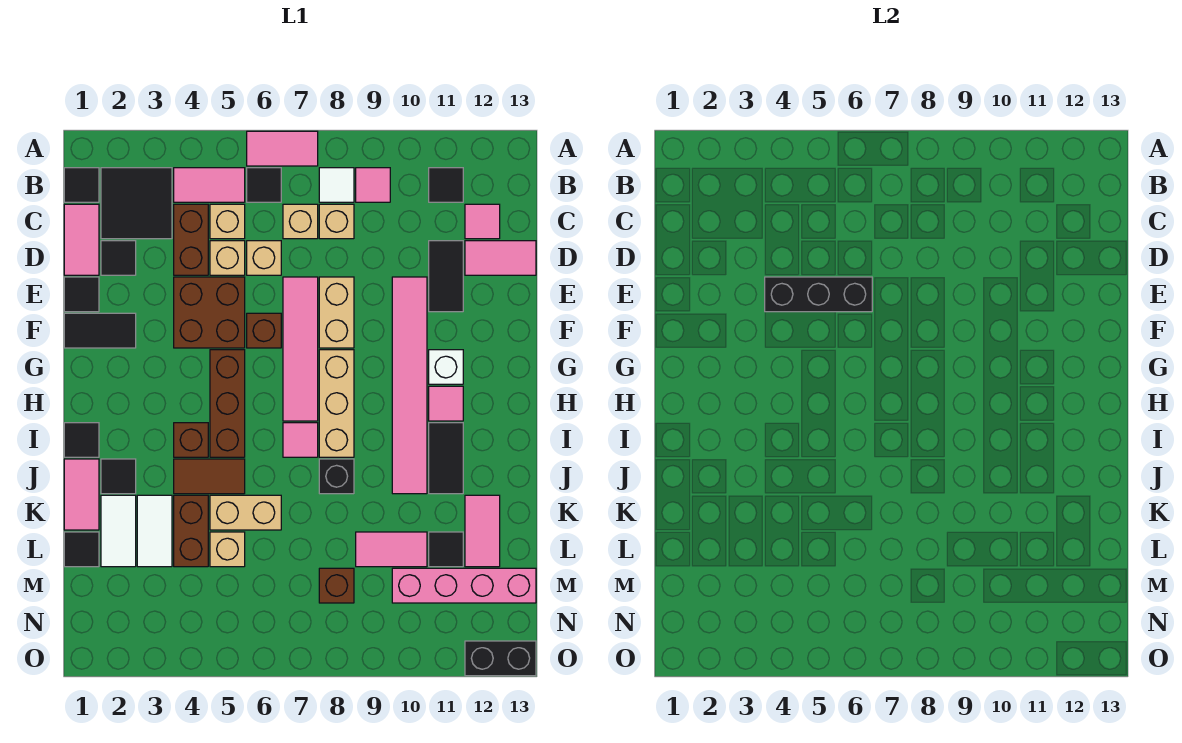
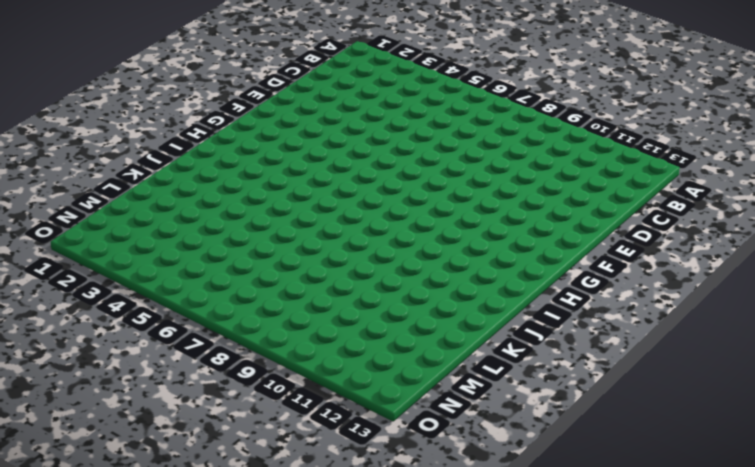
none -> pink 1x2 tile [247,131,318,166]
none -> black 1x1 tile [64,168,99,202]
none -> black 2x2 tile [101,168,172,239]
none -> pink 1x2 tile [174,168,245,202]

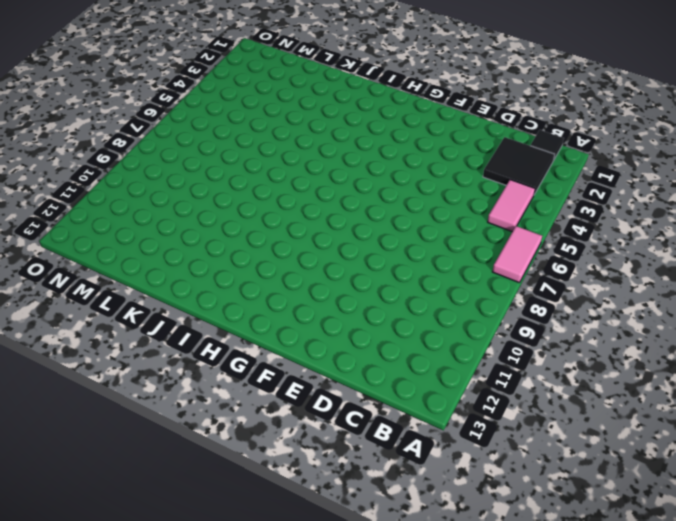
none -> black 1x1 tile [247,168,281,202]
none -> white 1x1 tile [319,168,354,202]
none -> pink 1x1 tile [356,168,390,202]
none -> black 1x1 tile [429,168,463,202]

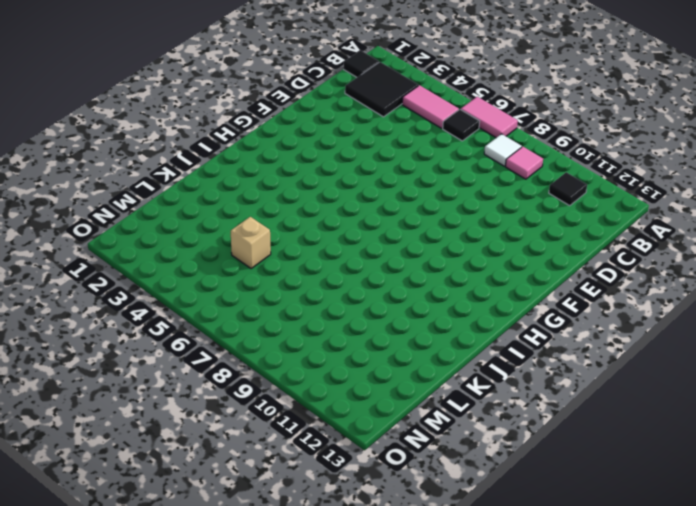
none -> pink 1x2 tile [64,204,99,275]
none -> brown 1x2 brick [174,204,208,275]
none -> tan 1x1 brick [210,204,245,239]
none -> tan 1x1 brick [283,204,318,239]

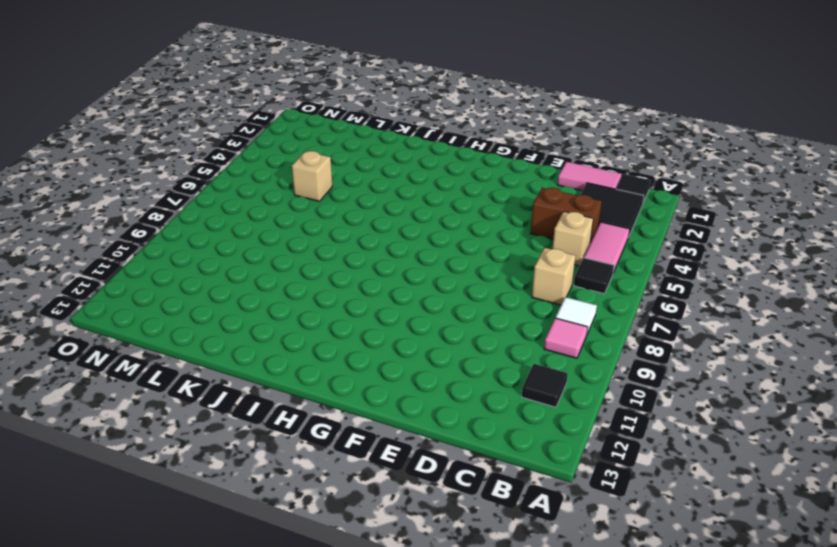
none -> pink 1x2 tile [247,131,318,166]
none -> tan 1x1 brick [319,204,354,239]
none -> pink 1x1 tile [465,204,500,239]
none -> black 1x1 tile [101,241,136,275]

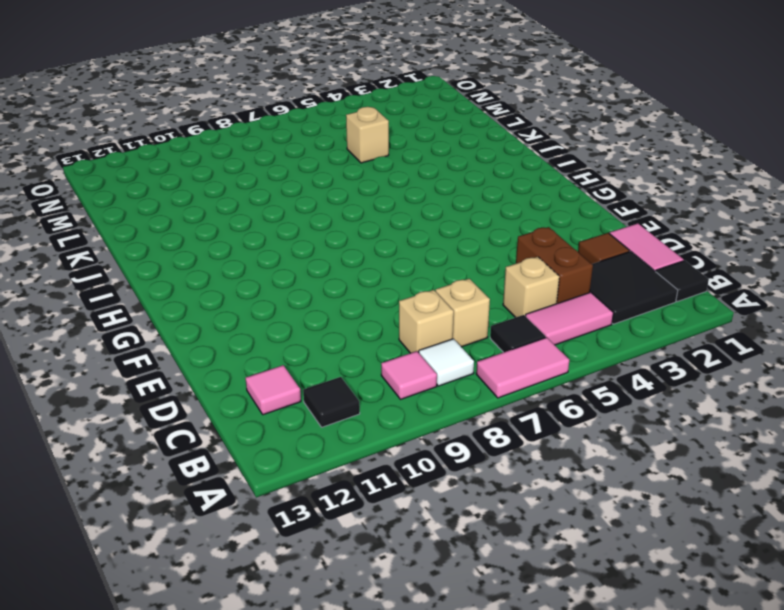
brown 1x1 tile [578,233,629,264] -> black 1x1 tile [101,241,136,275]
none -> tan 1x1 brick [210,241,245,275]
none -> tan 1x1 brick [247,241,281,275]
none -> black 1x2 tile [429,241,463,312]
none -> pink 1x2 tile [465,241,536,275]

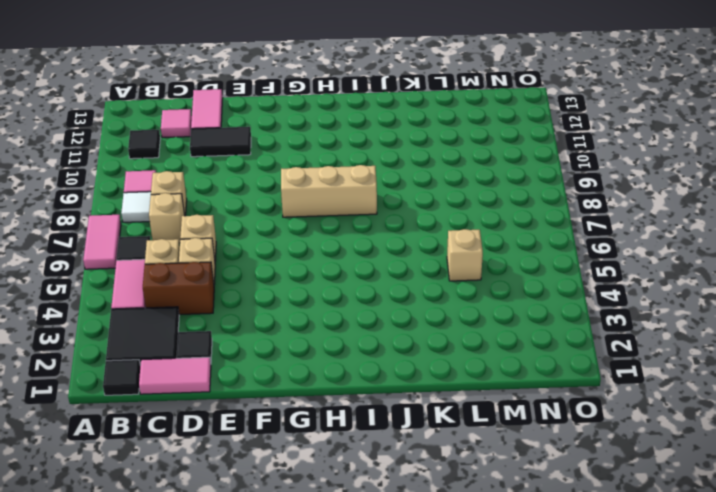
none -> black 1x1 tile [64,277,99,312]
none -> brown 2x2 brick [174,277,245,348]
none -> pink 1x4 tile [283,277,318,421]
none -> tan 1x2 brick [319,277,354,348]

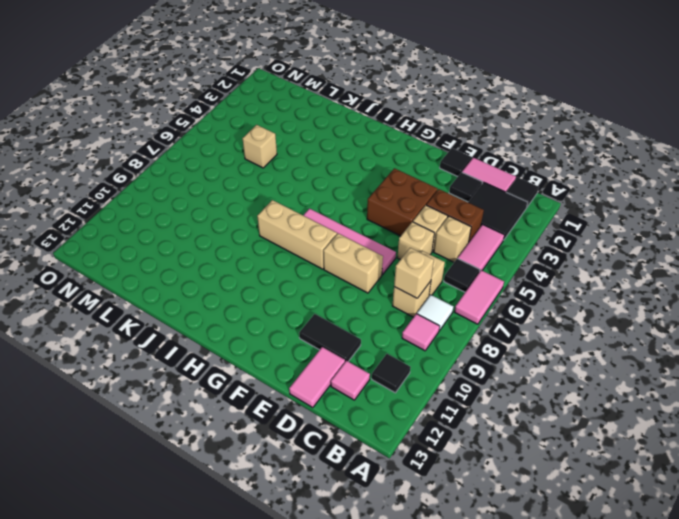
tan 1x1 brick [394,248,434,298] -> none
none -> pink 1x6 tile [392,277,427,494]
none -> black 1x2 tile [64,313,136,348]
none -> brown 1x1 brick [247,313,281,348]
none -> brown 1x3 brick [210,350,245,457]

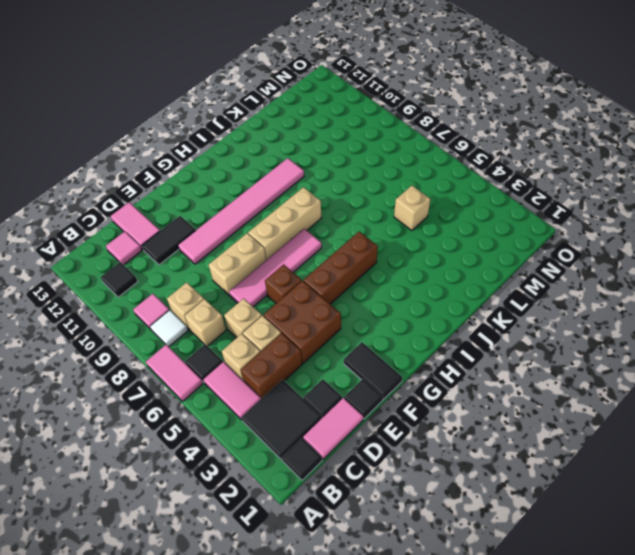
none -> white 1x1 brick [429,350,463,384]
none -> pink 1x1 tile [429,386,463,421]
none -> black 1x1 tile [64,423,99,457]
none -> brown 1x1 brick [174,423,208,457]

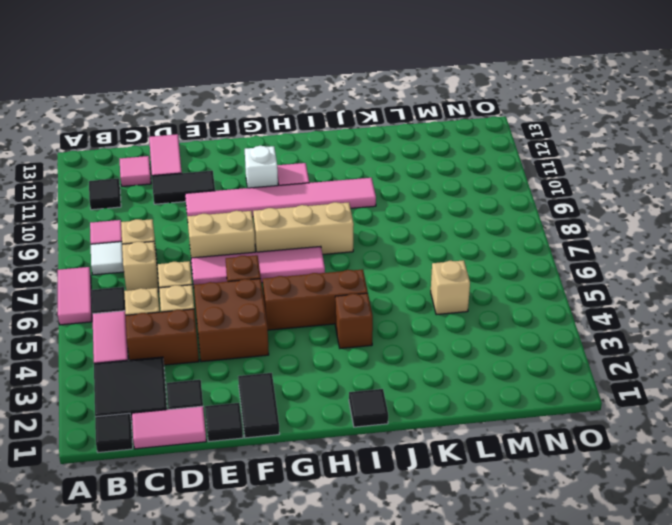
none -> pink 1x1 tile [283,423,318,457]
none -> black 1x2 tile [429,423,463,494]
none -> pink 1x2 tile [64,459,99,530]
none -> black 1x1 tile [101,459,136,494]

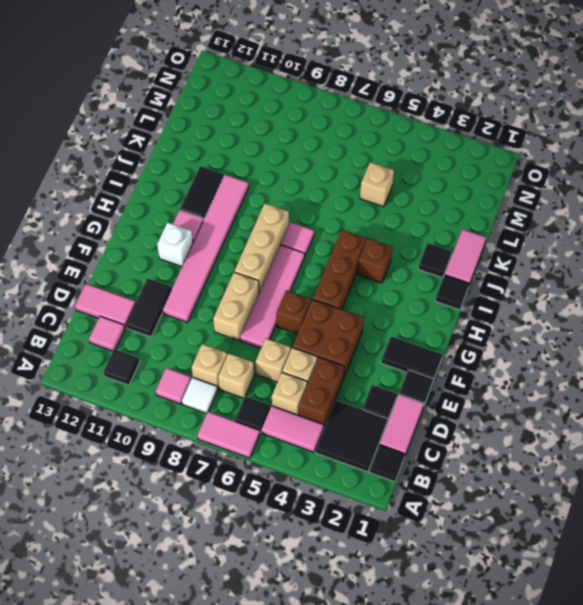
none -> brown 1x2 tile [174,459,245,494]
none -> black 1x1 brick [319,459,354,494]
none -> white 1x2 tile [101,495,136,567]
none -> white 1x2 tile [137,495,172,567]

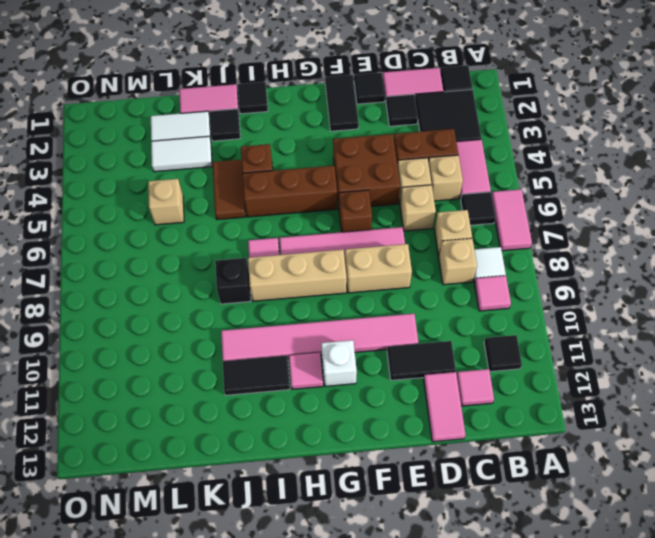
none -> brown 1x2 brick [174,495,208,567]
none -> tan 1x2 brick [210,495,281,530]
none -> pink 1x2 tile [465,495,500,567]
none -> black 1x1 tile [64,532,99,567]

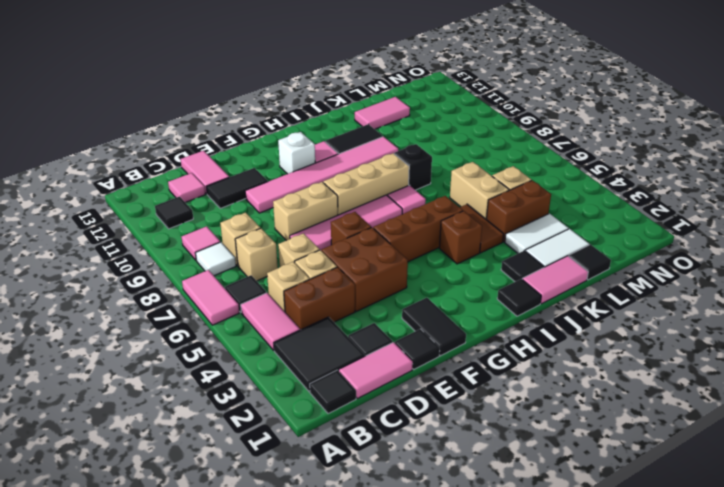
none -> pink 1x2 tile [356,532,427,567]
none -> black 1x1 tile [429,532,463,567]
none -> brown 1x1 brick [319,568,354,603]
none -> pink 1x4 brick [392,568,536,603]

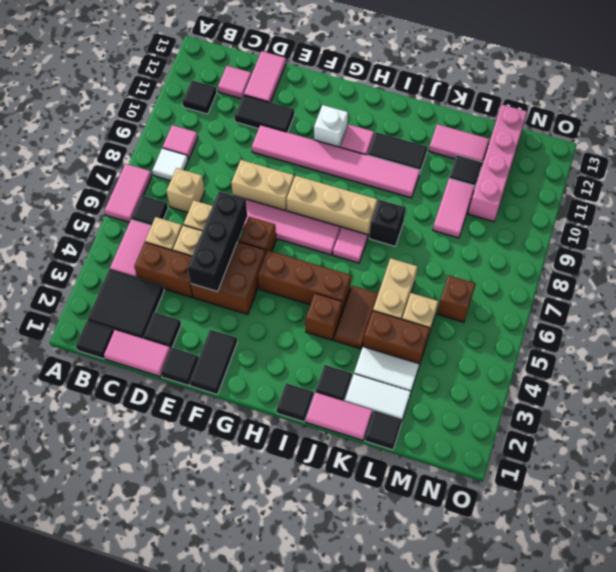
brown 1x1 brick [437,275,476,322] -> brown 1x1 brick moved to [319,568,354,603]
none -> tan 1x1 brick [319,204,354,239]
none -> black 1x2 brick [465,641,536,676]

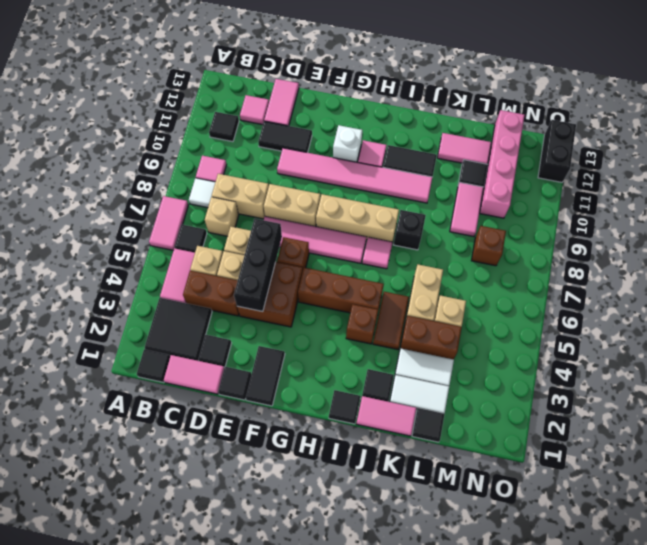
tan 1x2 brick [212,174,269,219] -> tan 1x1 brick [319,204,354,239]

